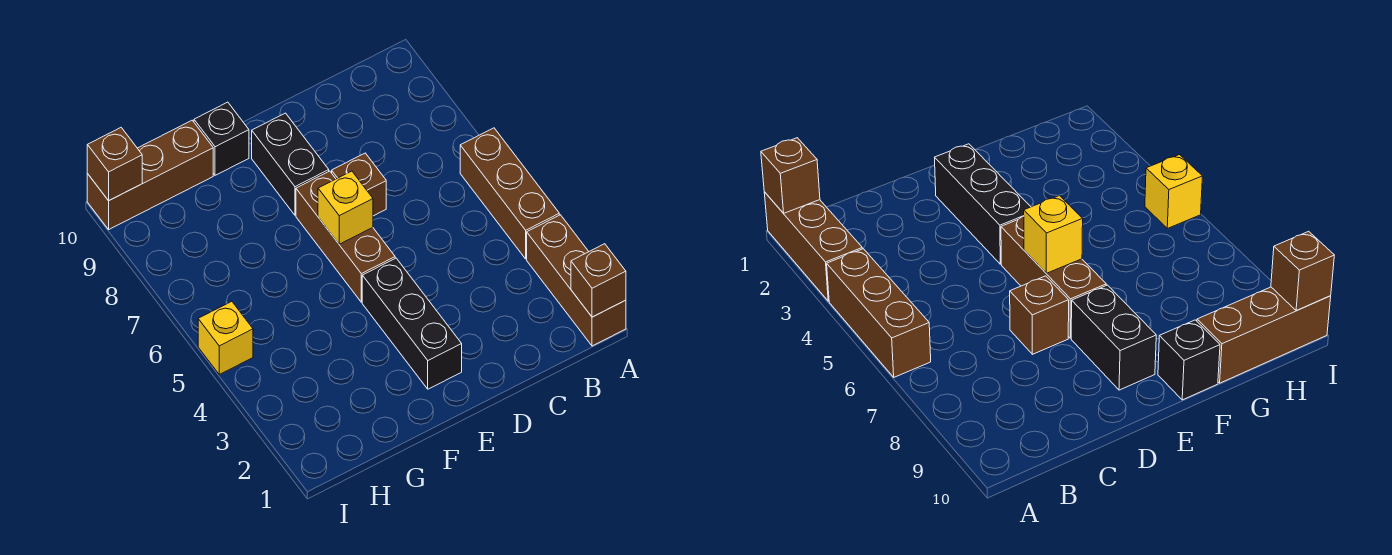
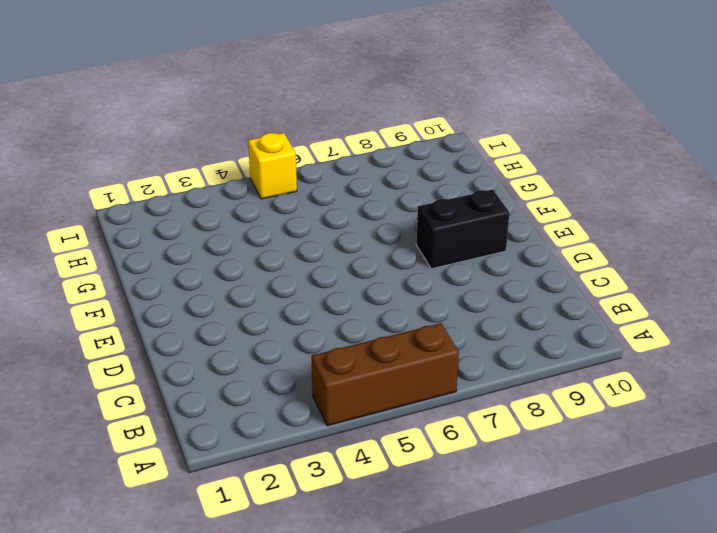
none -> brown 1x3 brick [527,215,626,346]
none -> brown 1x1 brick [332,153,386,216]
none -> black 1x3 brick [362,258,462,389]

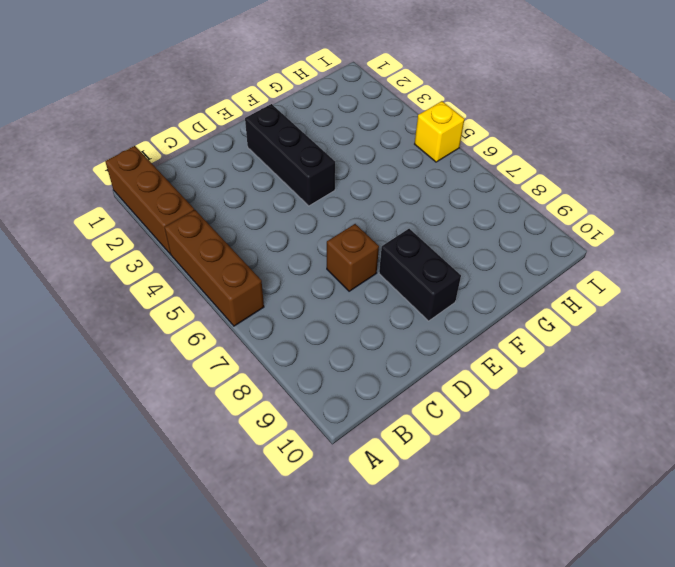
none -> brown 1x3 brick [296,171,395,302]
none -> black 1x1 brick [194,102,249,175]
none -> brown 1x3 brick [87,120,213,229]

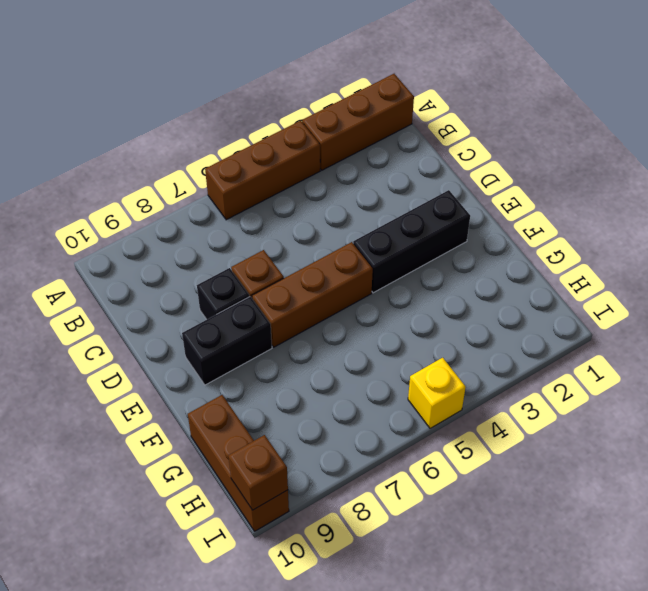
black 1x1 brick [197,268,250,320] -> black 1x1 brick moved to [194,102,249,175]
none -> brown 1x1 brick [571,244,626,317]
none -> yellow 1x1 brick [318,171,373,244]

